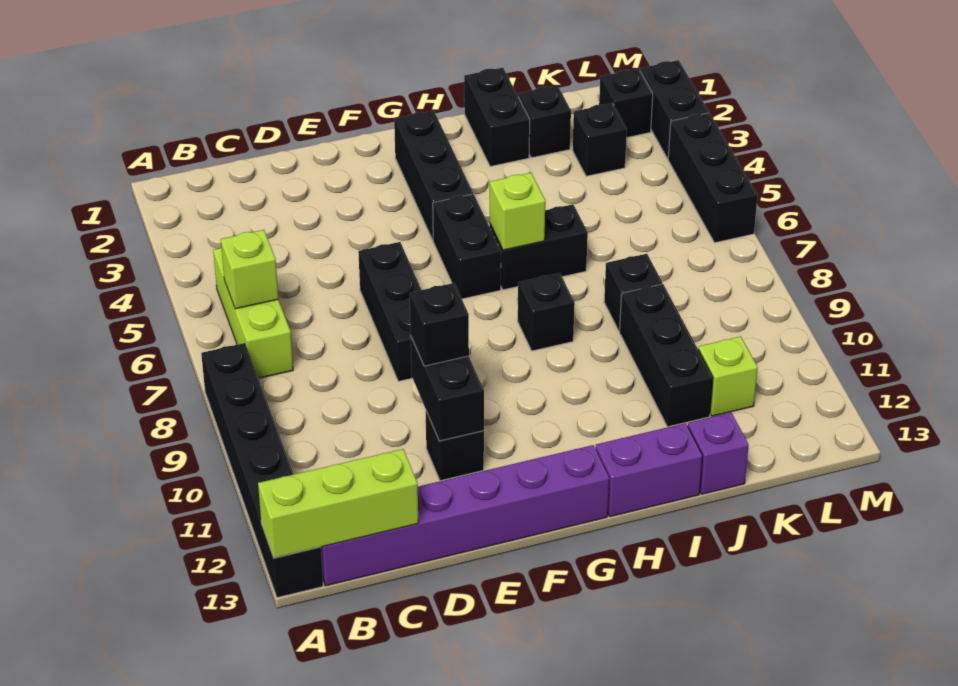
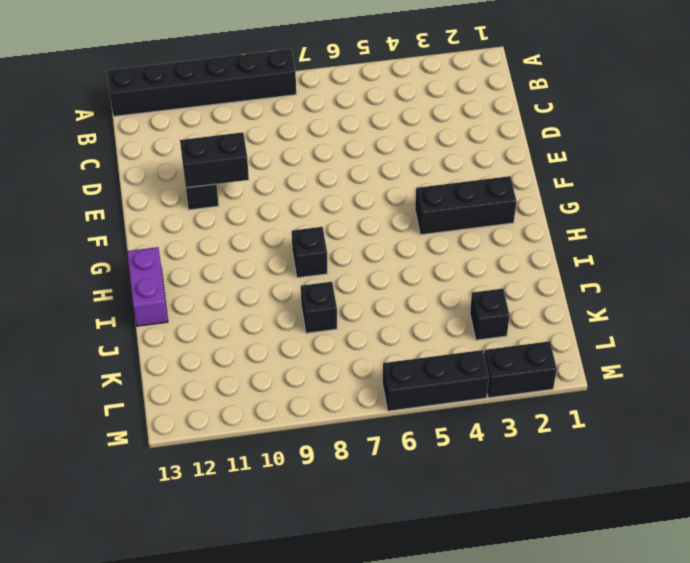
none -> lime 1x3 brick [213,248,293,378]
none -> purple 1x6 brick [321,445,609,586]
none -> black 1x3 brick [358,242,421,381]

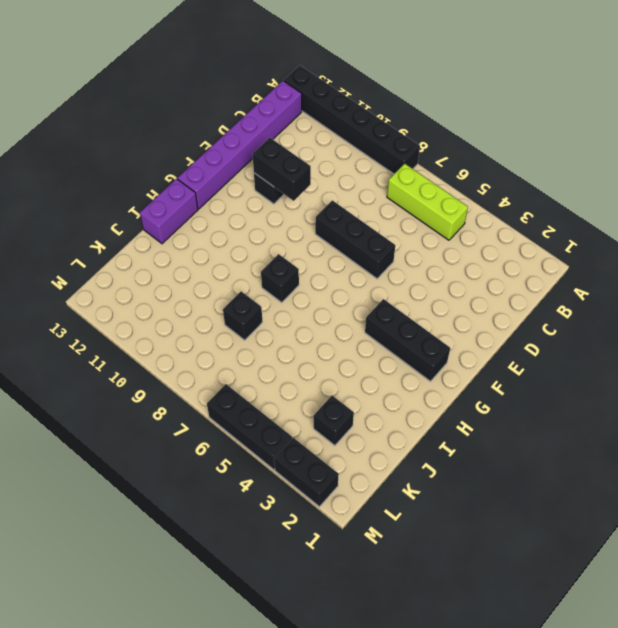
none -> black 1x2 brick [433,194,501,299]
none -> black 1x2 brick [490,204,588,290]
none -> black 1x2 brick [464,68,530,166]

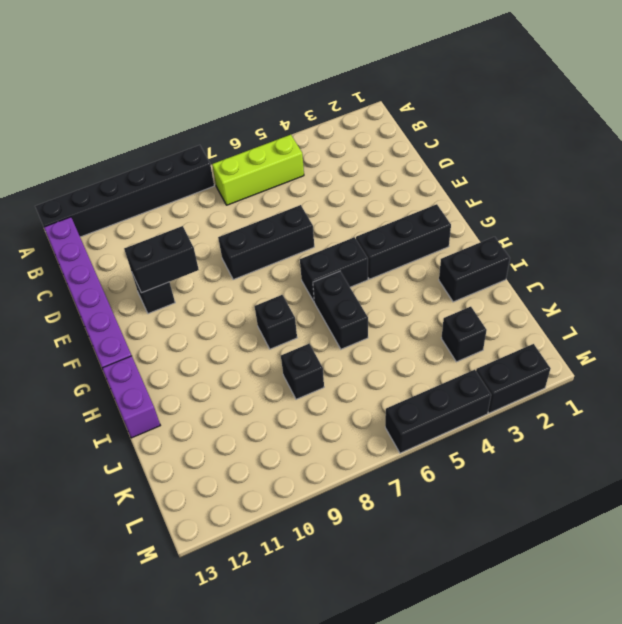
none -> black 1x1 brick [519,85,571,158]
none -> black 1x3 brick [620,284,713,427]
none -> purple 1x1 brick [688,412,749,494]

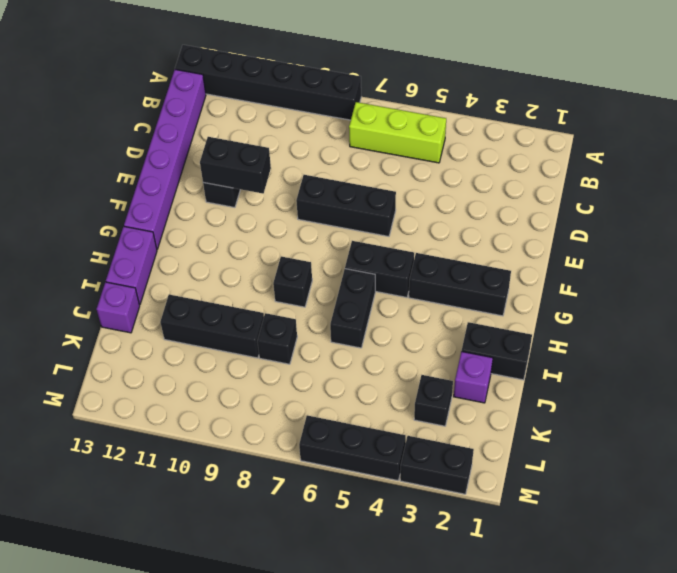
purple 1x1 brick [454,352,493,403] -> black 1x1 brick [519,85,571,158]
none -> lime 1x1 brick [698,336,758,416]
none -> black 1x1 brick [599,69,653,138]
none -> lime 1x3 brick [258,449,418,558]

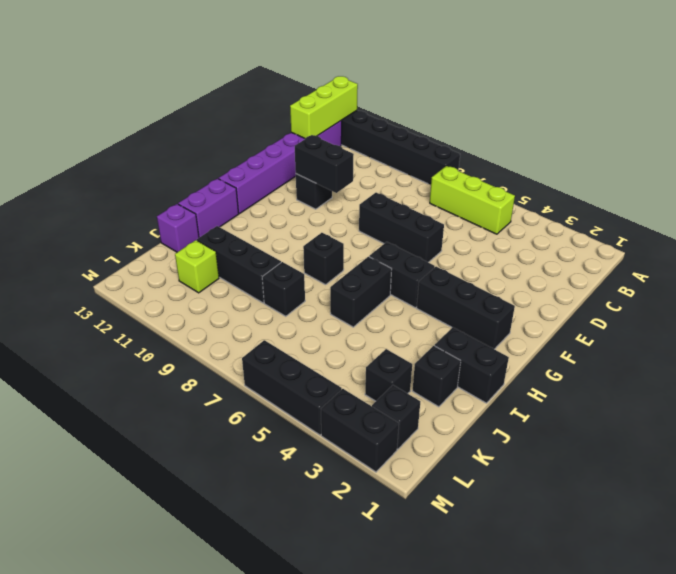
none -> lime 1x1 brick [221,230,278,309]
none -> lime 1x1 brick [490,173,545,250]
none -> black 1x1 brick [409,283,469,366]

